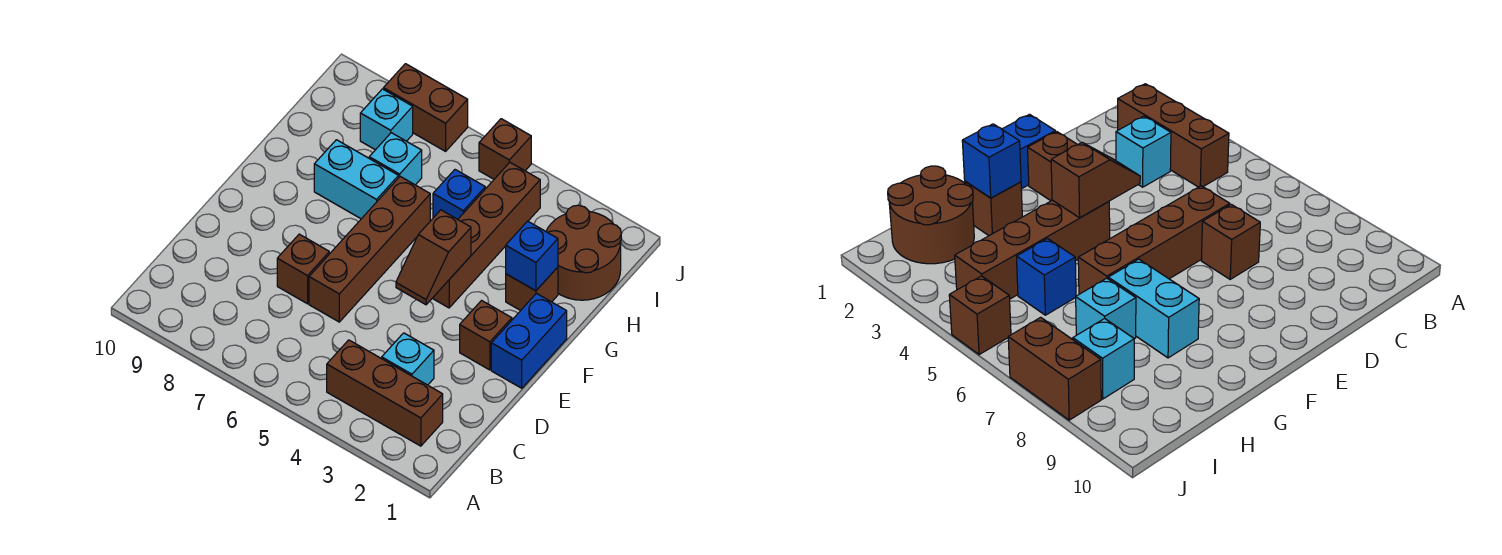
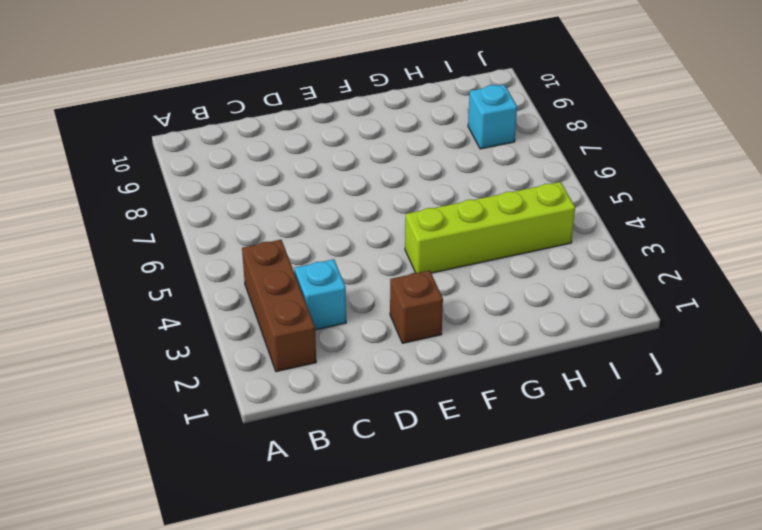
lime 1x4 brick [405,182,575,273] -> brown 1x4 brick [432,163,540,308]
none -> brown 1x4 brick [309,177,430,322]
none -> brown 1x1 brick [277,234,329,304]
none -> blue 1x2 brick [491,294,567,388]

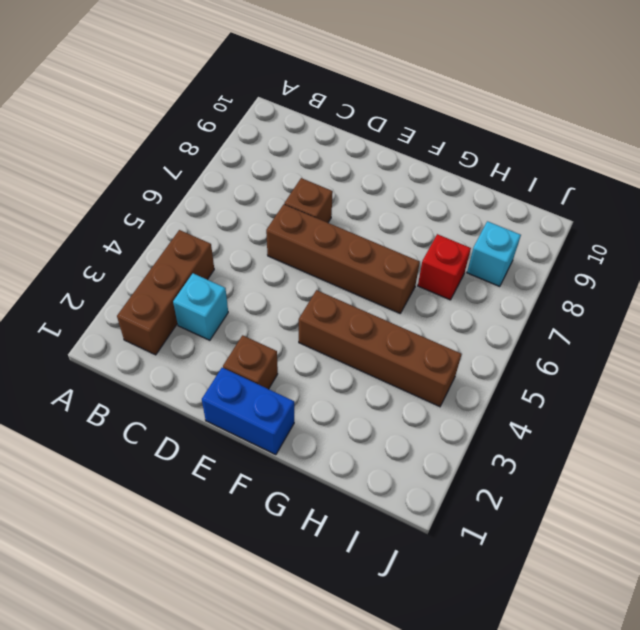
red 1x1 brick [418,234,471,300] -> cyan 1x1 brick [369,133,422,185]
none -> brown 1x1 brick [506,267,558,311]
none -> cyan 1x2 brick [314,140,399,219]
none -> brown 2x2 round brick [546,205,621,300]

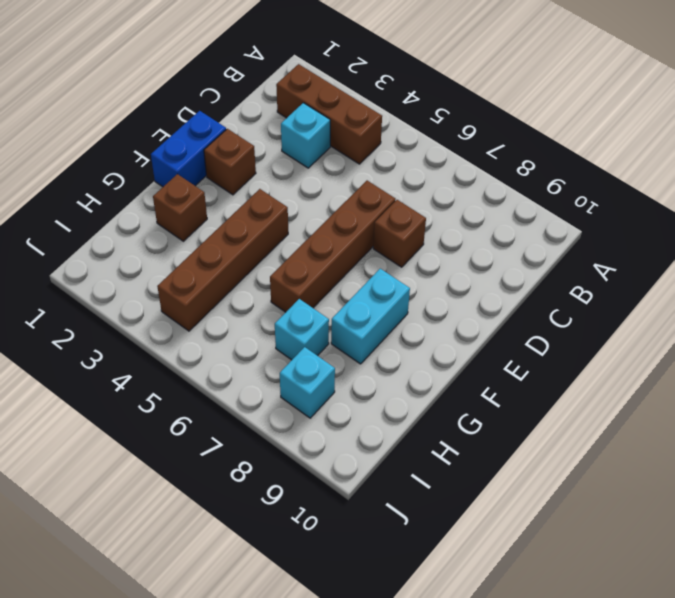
cyan 1x2 brick [331,269,410,364] -> cyan 1x2 brick turned to [314,140,399,219]
none -> brown 2x2 round brick [546,205,621,300]
none -> blue 1x1 brick [433,170,485,219]
none -> brown 1x1 brick [479,119,531,179]

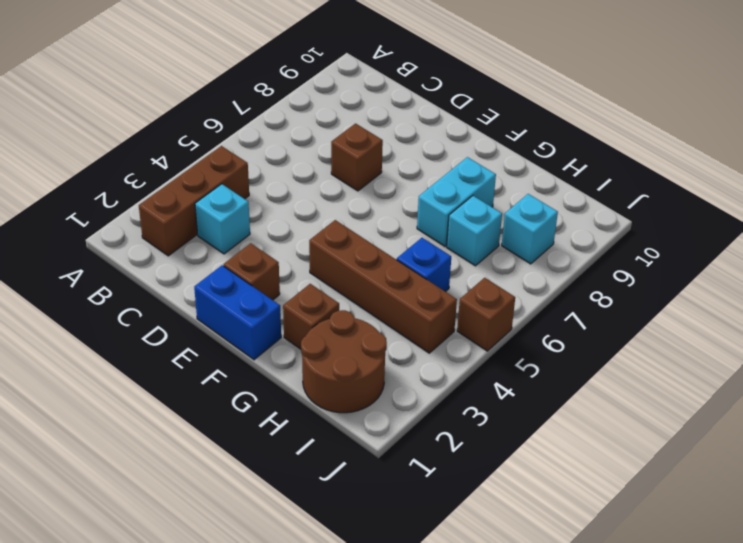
none -> brown 1x4 brick [309,177,430,322]
none -> brown 1x2 brick [383,64,468,151]
none -> brown 1x2 slope [396,210,471,305]

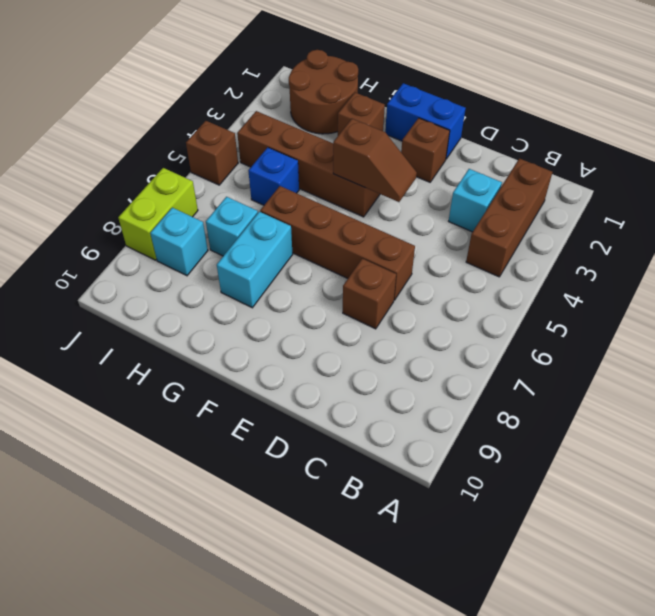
lime 1x2 brick [118,168,198,260] -> brown 1x2 brick [383,64,468,151]
none -> blue 1x1 brick [506,221,558,291]

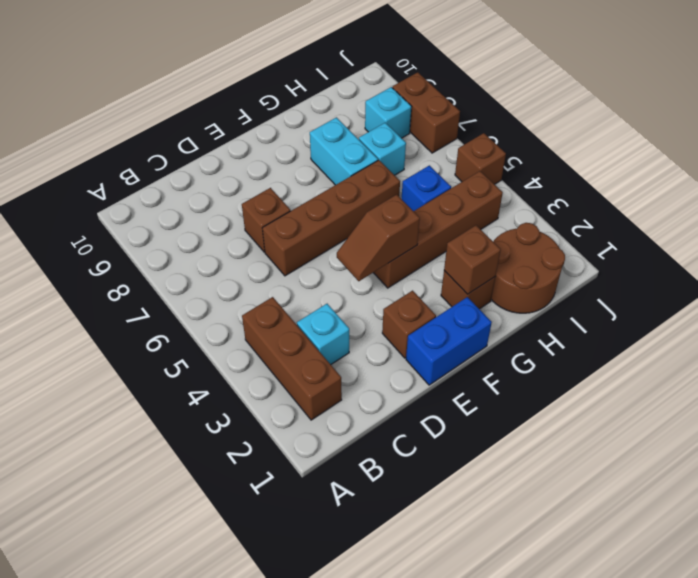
brown 1x1 brick [444,225,501,294] -> blue 1x1 brick [506,221,558,291]

